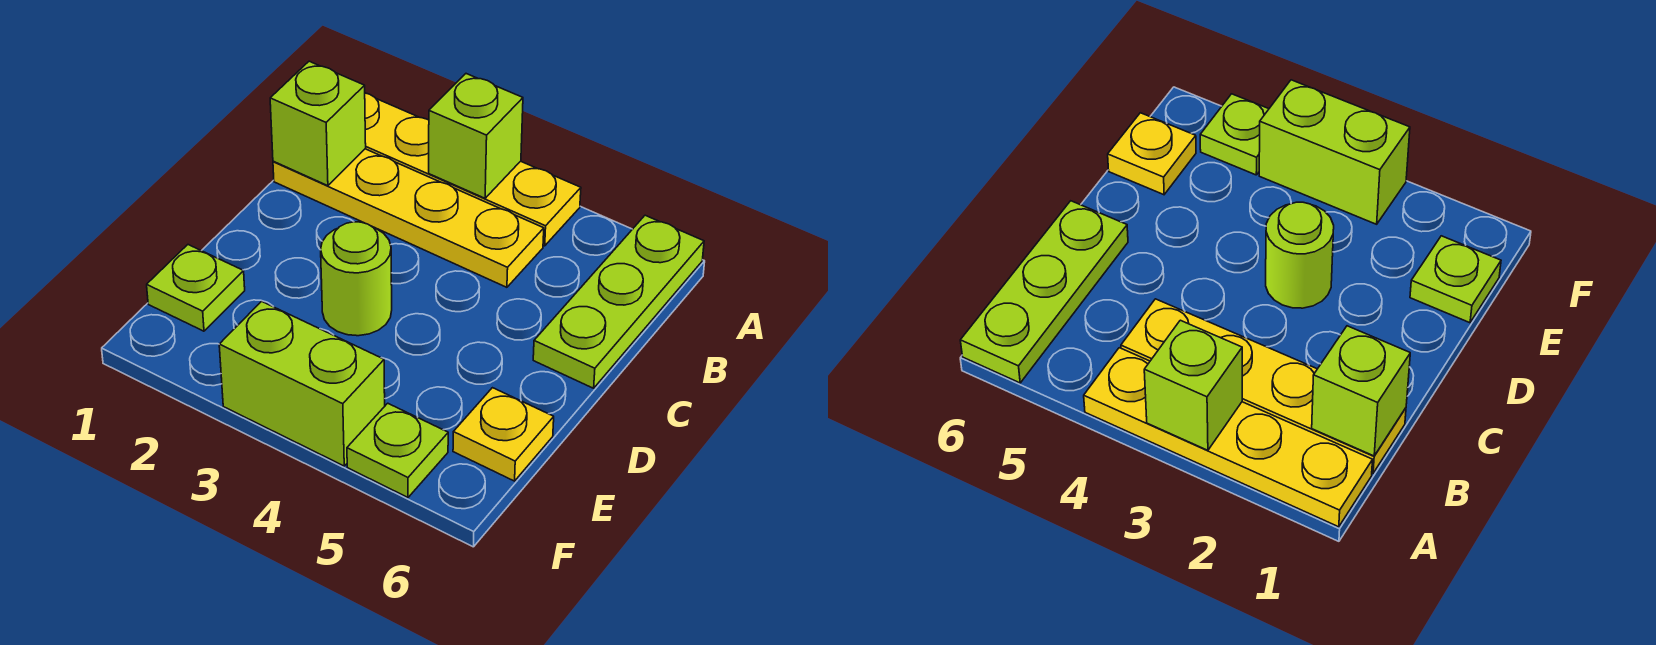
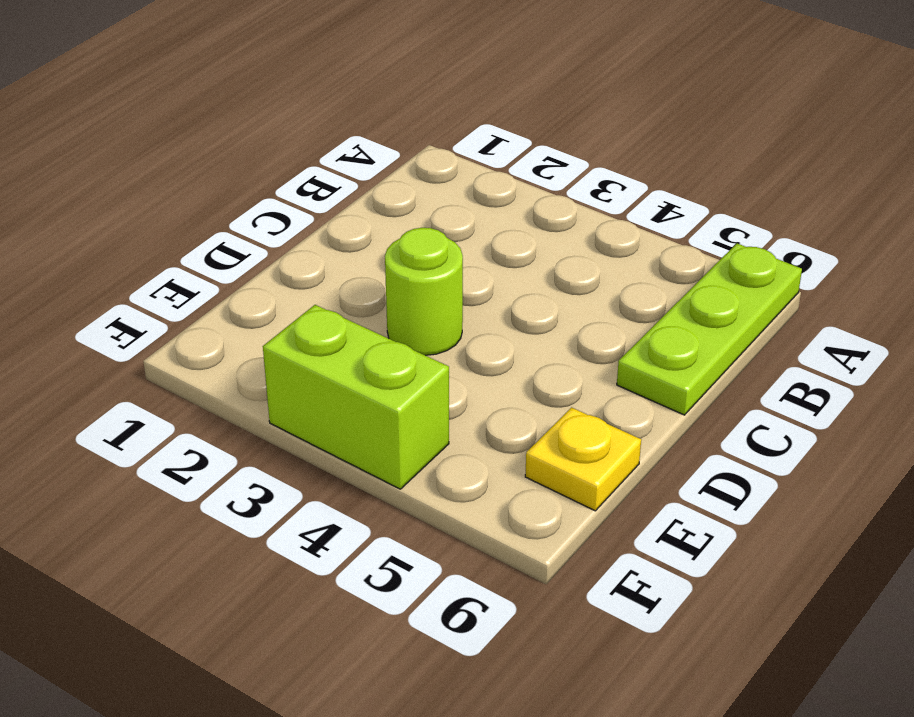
none -> yellow 1x4 plate [365,93,581,246]
none -> yellow 1x4 plate [273,149,544,287]

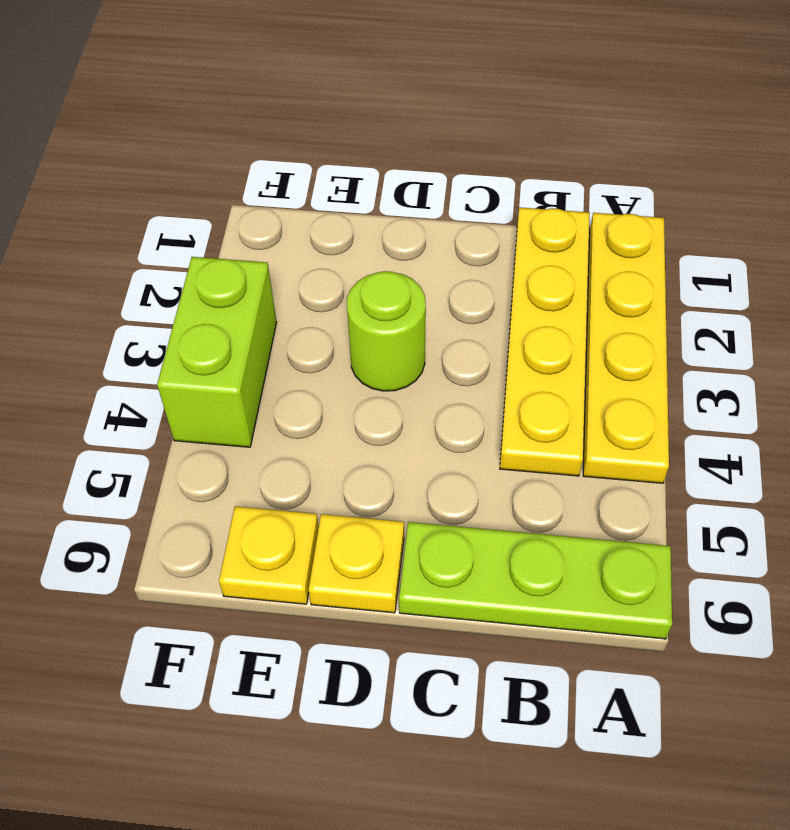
yellow 1x1 plate [309,514,404,613] -> none
none -> lime 1x1 plate [147,245,245,331]
none -> lime 1x1 plate [347,403,448,497]

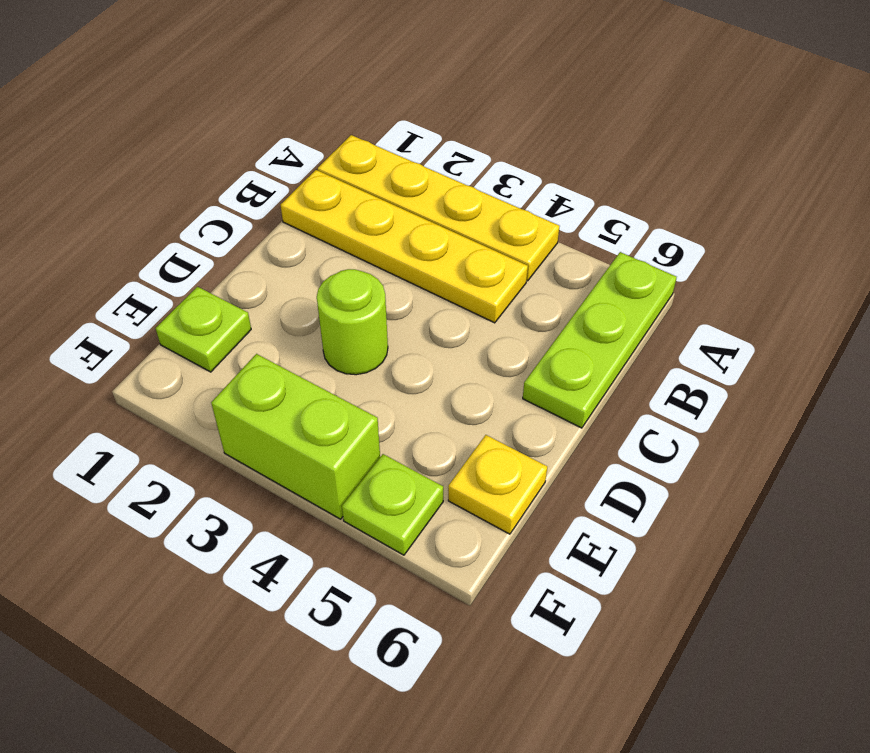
none -> lime 1x1 brick [429,74,523,198]
none -> lime 1x1 brick [270,61,366,186]

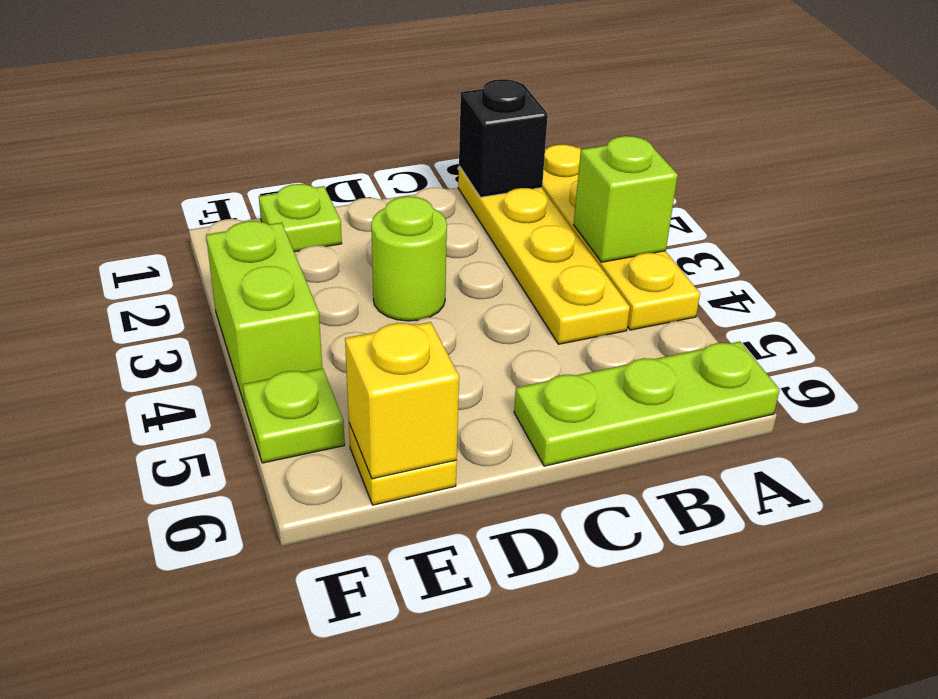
black 1x1 brick [459,79,548,197] -> lime 1x1 brick [270,61,366,186]
yellow 1x1 brick [345,322,459,479] -> none

